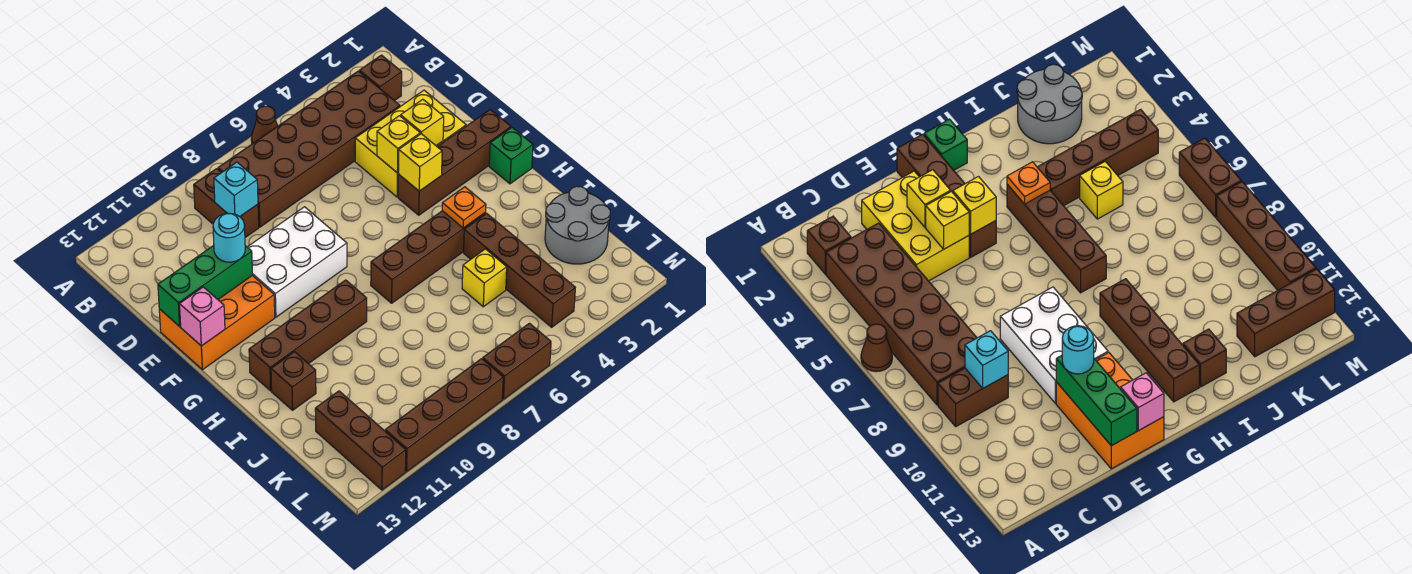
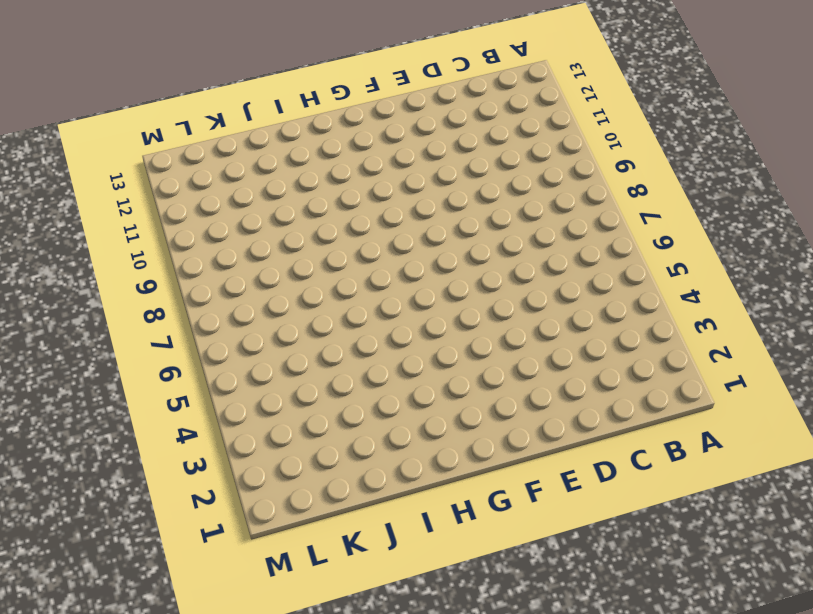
none -> brown 1x1 cone [251,106,278,144]
none -> brown 1x1 brick [359,55,402,101]
none -> brown 2x6 brick [218,71,400,227]

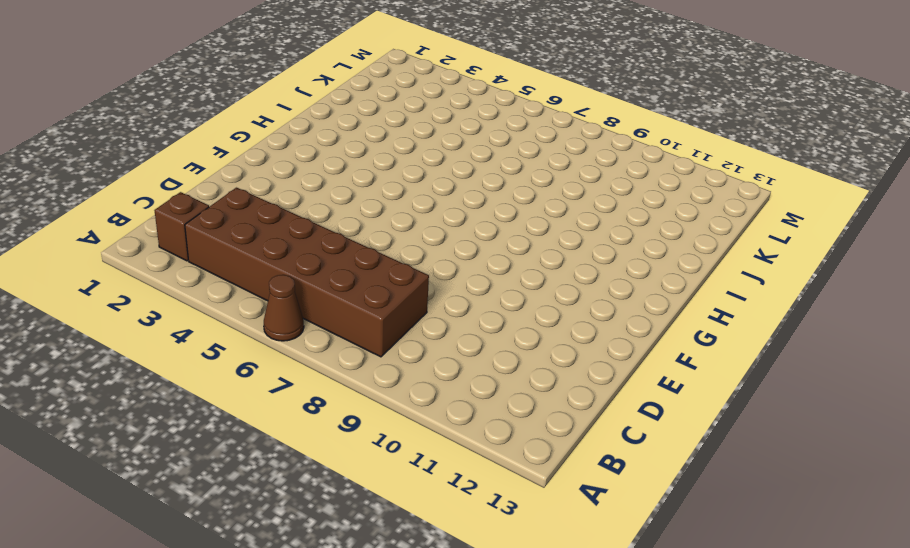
none -> brown 1x2 brick [194,169,259,237]
none -> yellow 2x3 brick [355,90,466,197]
none -> white 2x3 brick [248,207,347,317]

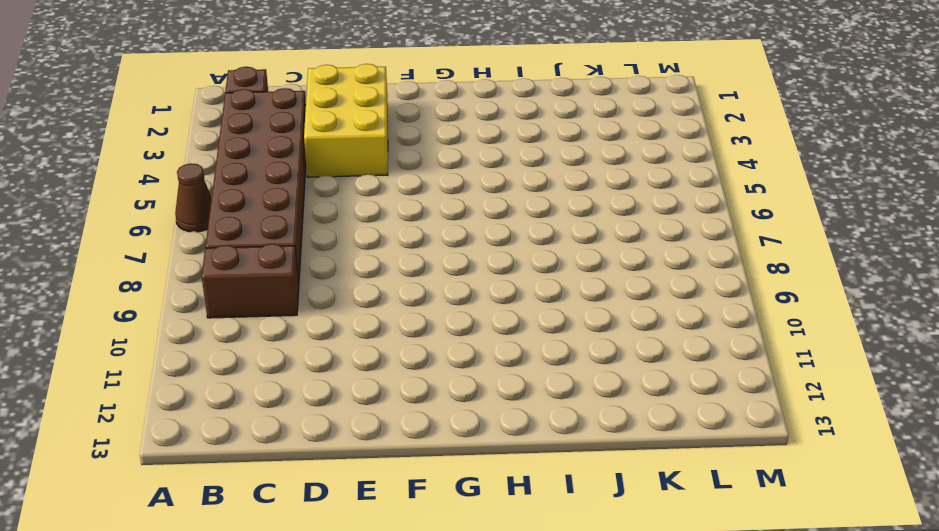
none -> white 2x3 brick [248,207,347,317]
none -> orange 2x3 brick [159,276,275,370]
none -> brown 1x4 brick [398,110,511,215]

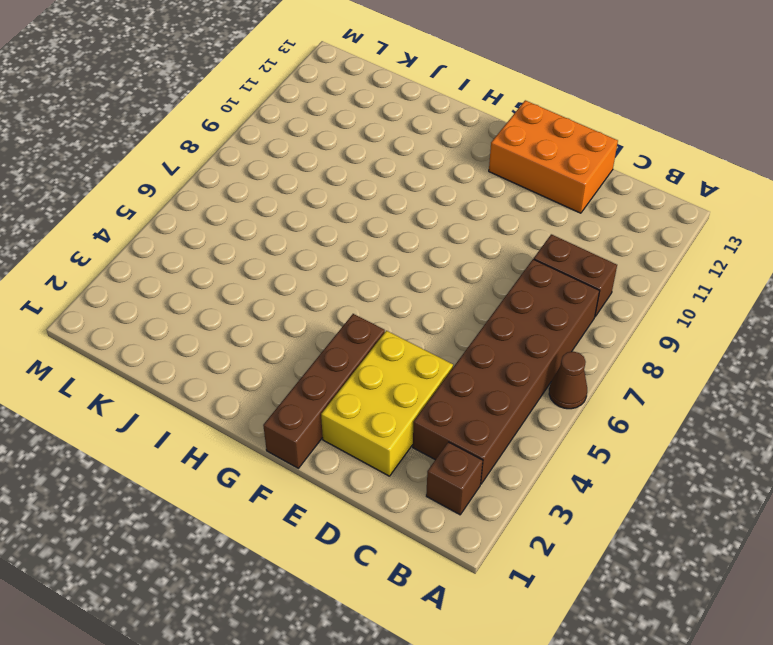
orange 2x3 brick [489,100,618,213] -> orange 2x3 brick turned to [159,276,275,370]
none -> white 2x3 brick [248,207,347,317]
none -> green 1x1 brick [489,127,533,184]
none -> brown 1x4 brick [371,211,486,303]

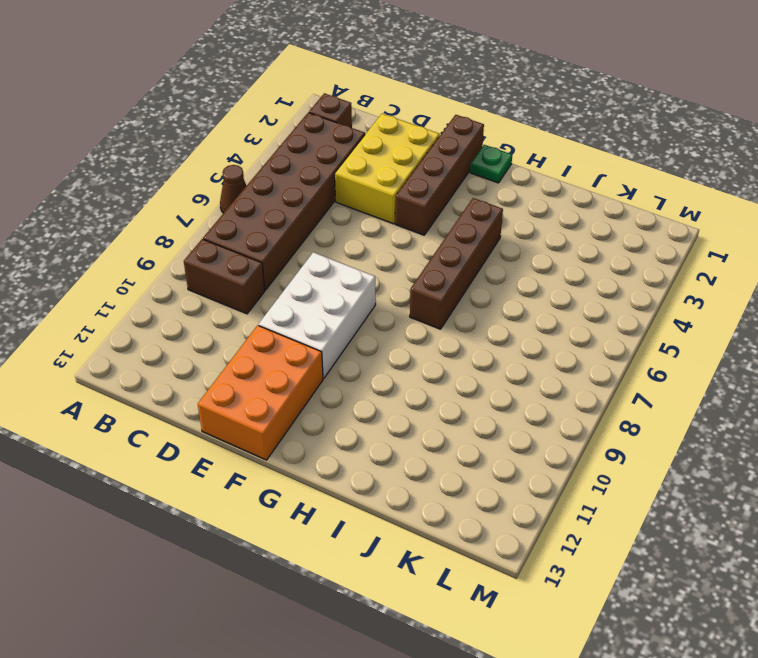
green 1x1 plate [470,145,512,183] -> green 1x1 brick [489,127,533,184]
none -> brown 1x4 brick [249,280,367,391]
none -> brown 1x4 brick [464,213,575,327]
none -> brown 1x1 brick [271,352,316,410]

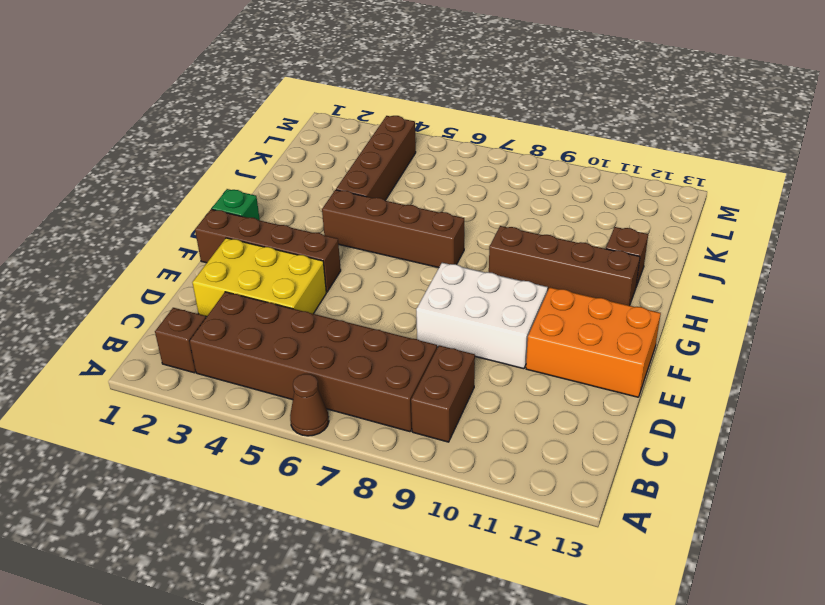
none -> grey 2x2 round brick [545,186,610,264]
none -> yellow 1x1 brick [462,249,507,307]
none -> brown 1x3 brick [315,391,406,490]

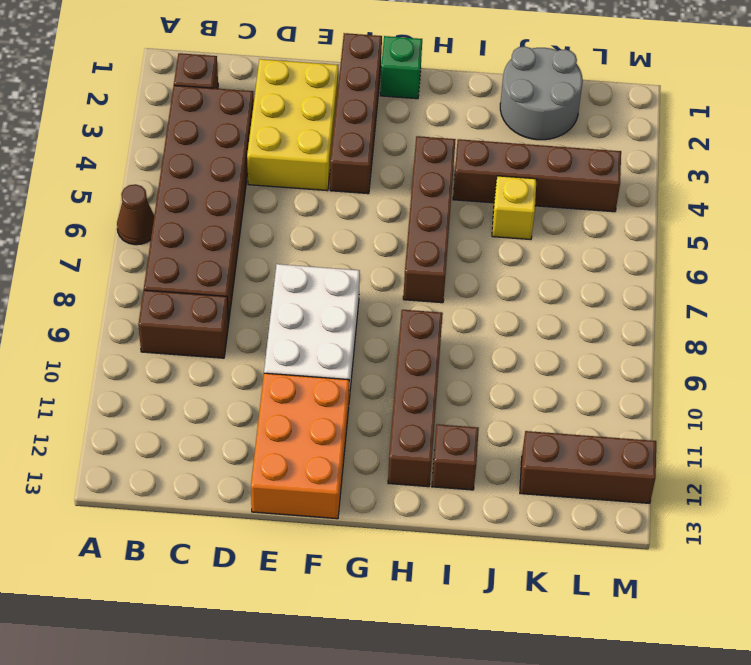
none -> brown 1x2 brick [483,323,551,399]
none -> brown 1x4 brick [385,359,503,472]
none -> cyan 1x1 brick [214,162,258,217]

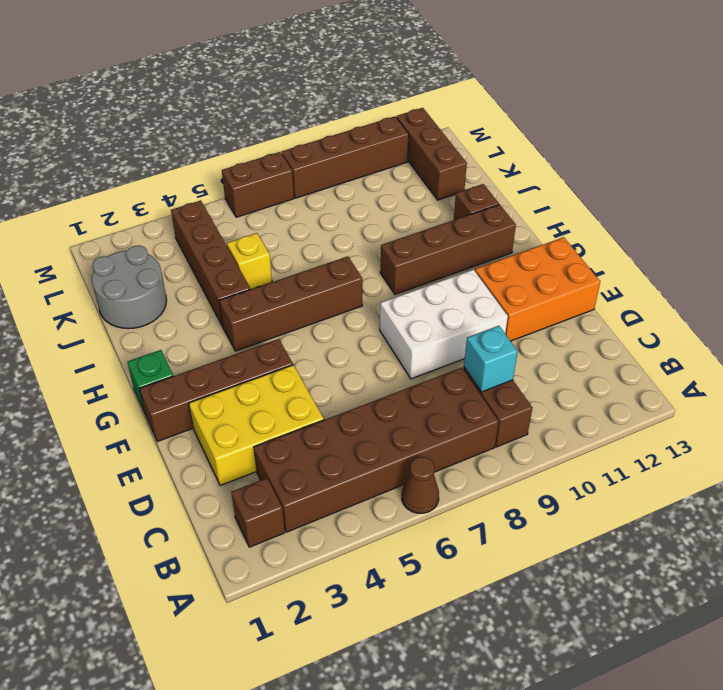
none -> yellow 1x1 brick [401,99,444,146]
none -> yellow 1x1 brick [377,116,420,173]
none -> green 1x3 brick [158,245,252,327]

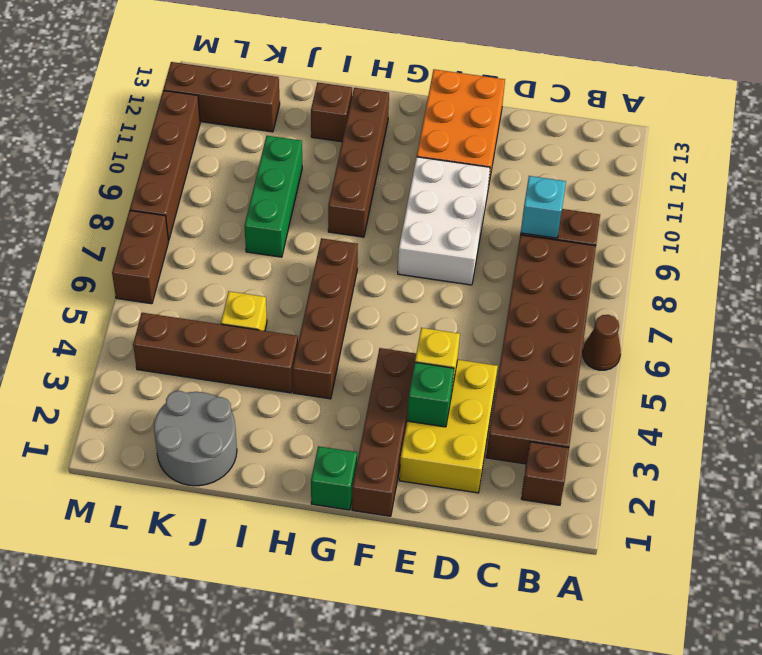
green 1x1 brick [407,362,454,427] -> yellow 1x1 brick [401,99,444,146]
green 1x3 brick [244,136,302,257] -> green 1x3 brick moved to [158,245,252,327]
none -> yellow 1x1 brick [398,134,442,191]
none -> pink 1x1 brick [180,287,225,346]
none -> orange 1x1 plate [442,187,486,228]

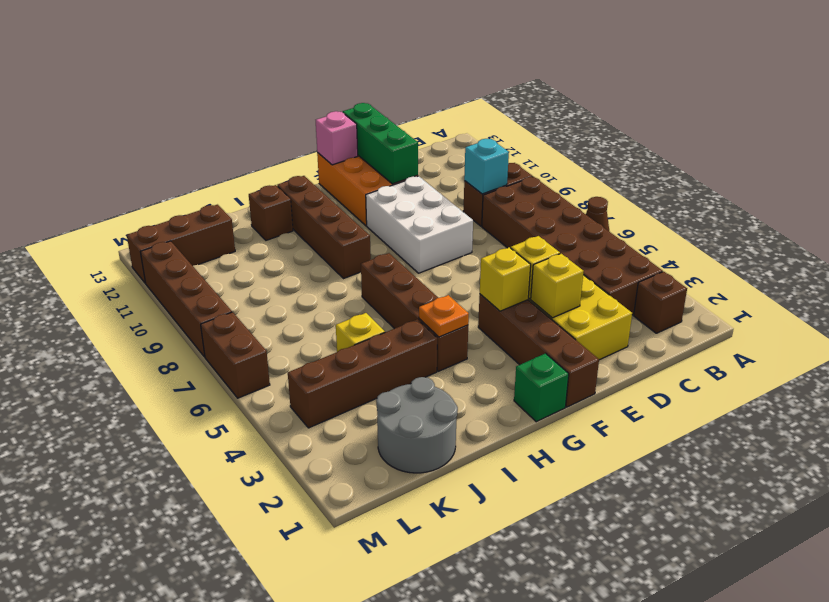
none -> cyan 1x1 round brick [213,213,245,262]

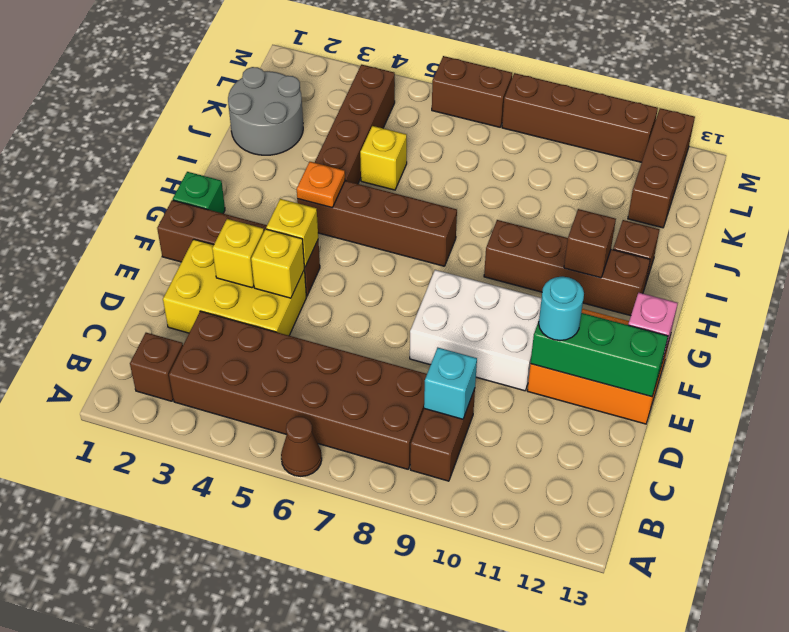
brown 1x1 brick [564,209,616,278] -> none

